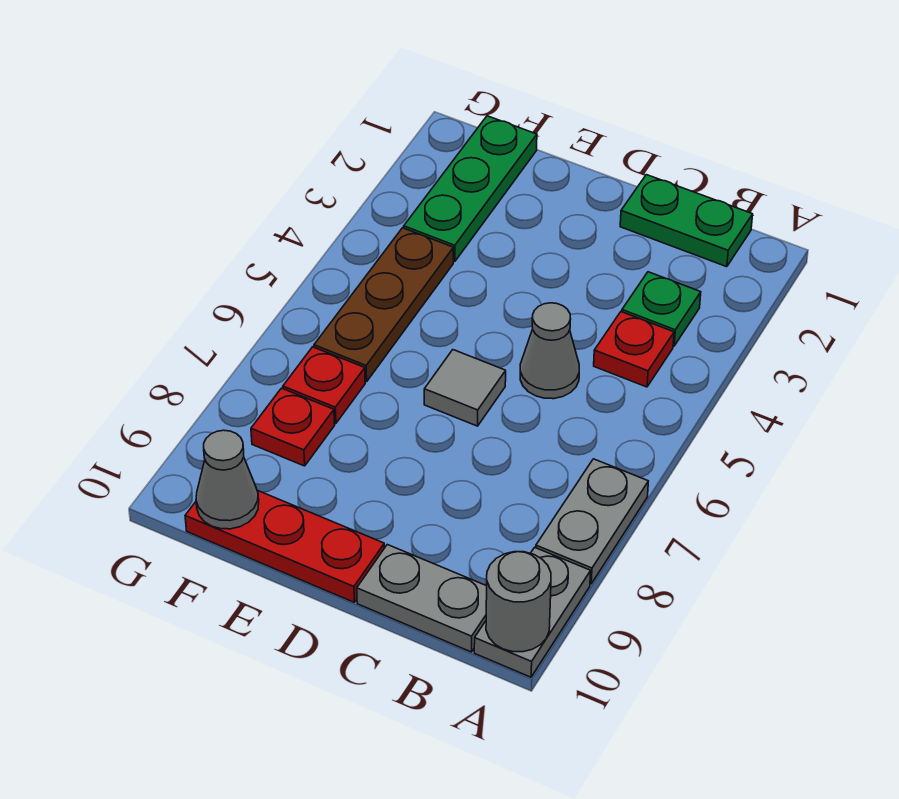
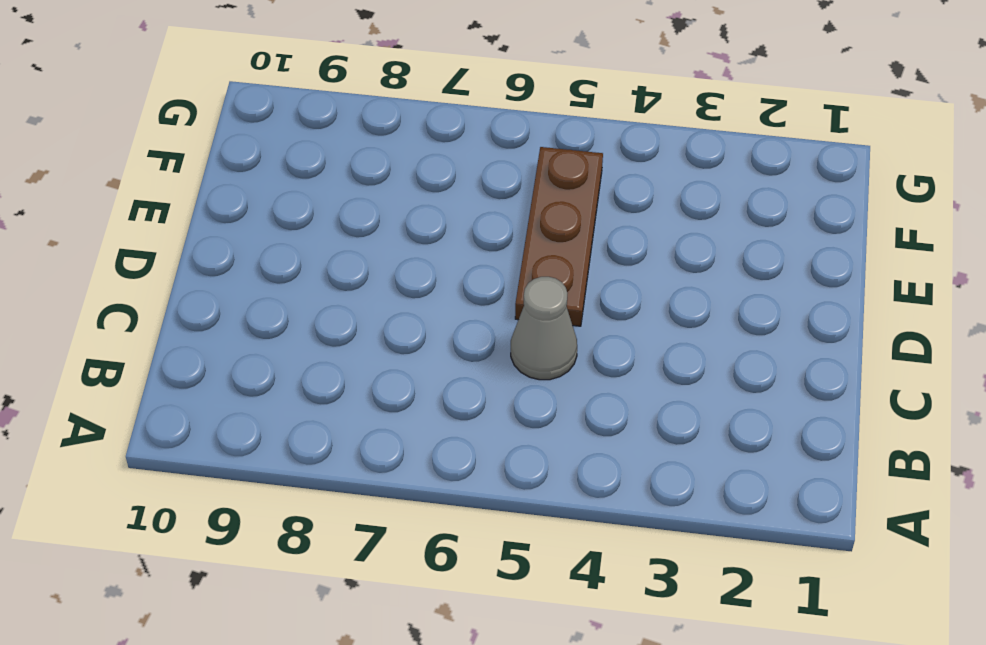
brown 1x3 plate [515,147,603,326] -> brown 1x3 plate turned to [314,228,454,382]
none -> grey 1x2 plate [536,459,648,584]
none -> grey 1x2 plate [474,547,591,677]
none -> green 1x2 plate [620,175,753,267]

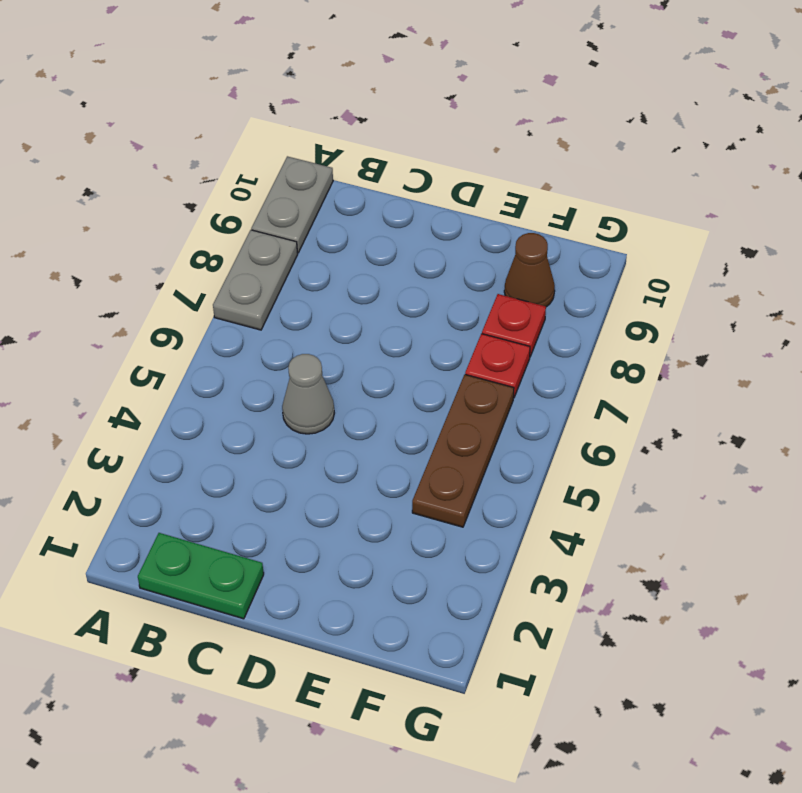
brown 1x1 cone [504,233,555,307] -> none
none -> green 1x1 plate [622,272,701,346]
none -> red 1x1 plate [594,312,674,387]
none -> grey 1x2 plate [357,545,487,652]

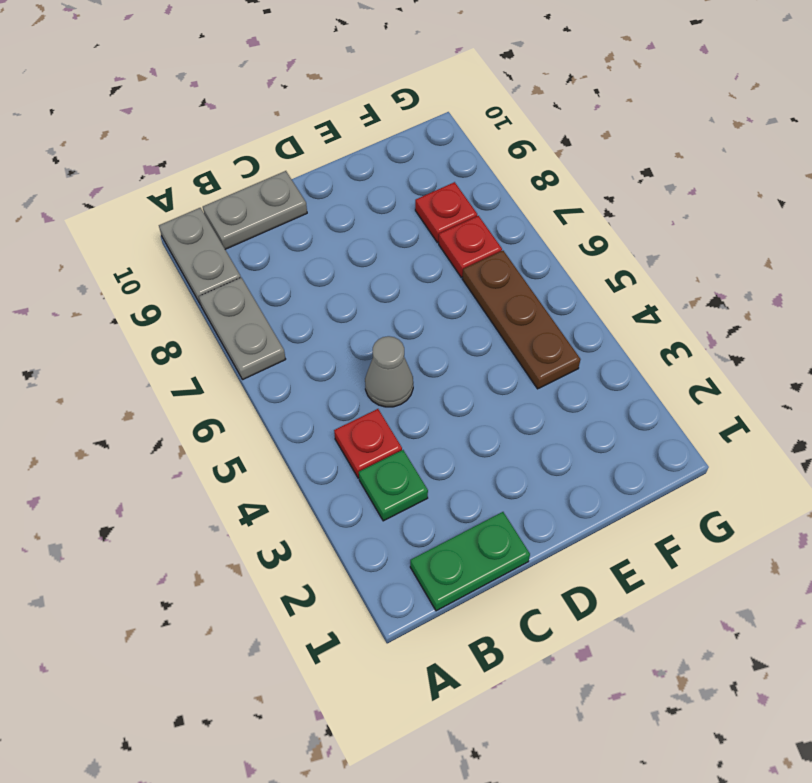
none -> grey 1x1 tile [424,350,506,426]
none -> red 1x3 plate [185,490,384,602]
none -> green 1x3 plate [404,116,537,262]

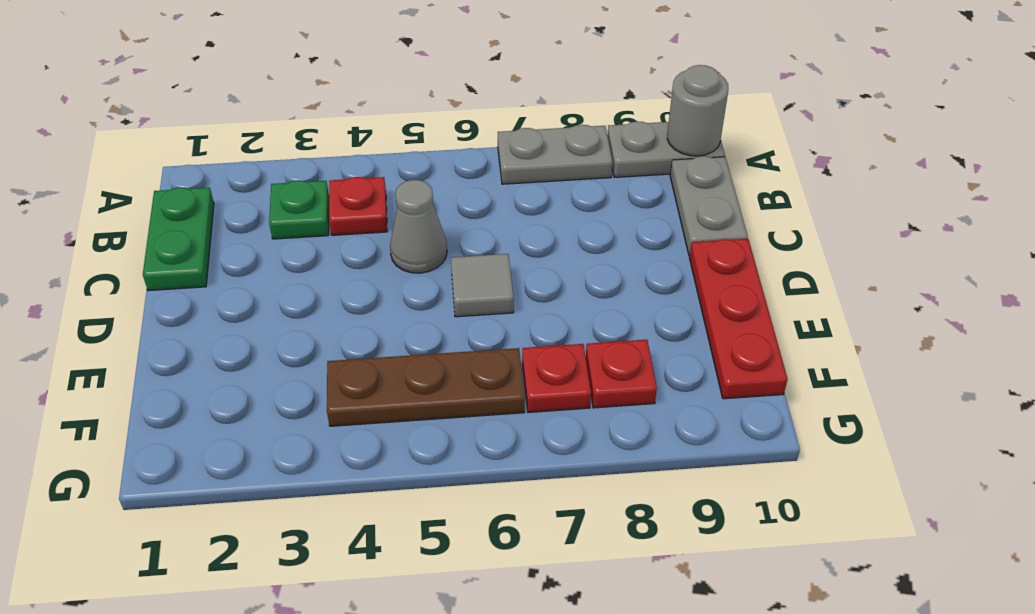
none -> green 1x3 plate [404,116,537,262]
none -> grey 1x1 cone [196,430,259,529]

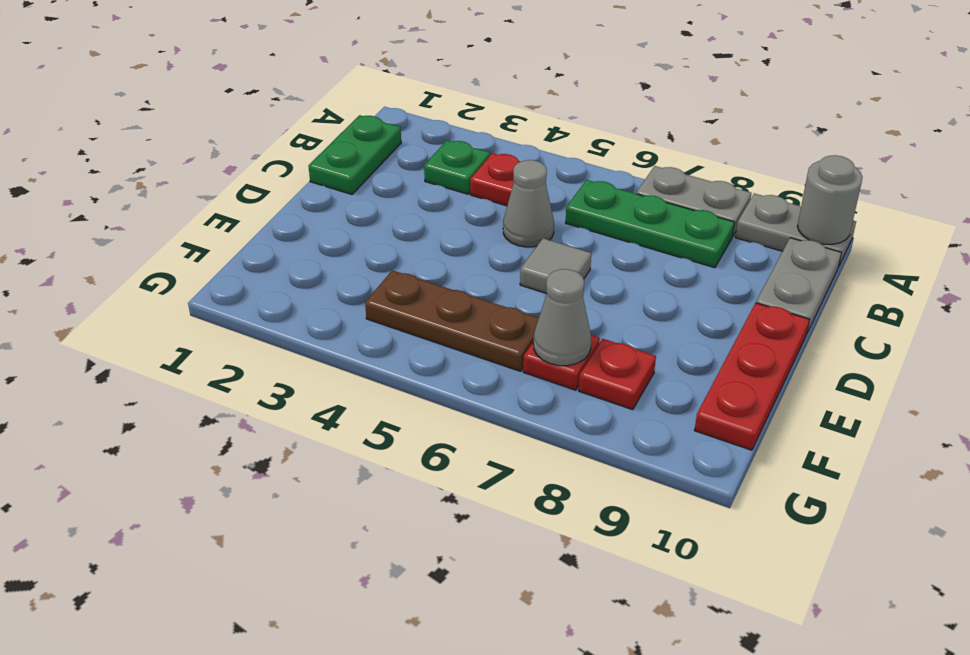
green 1x3 plate [566,180,734,268] -> green 1x3 plate moved to [404,116,537,262]
grey 1x1 cone [533,269,591,366] -> grey 1x1 cone moved to [196,430,259,529]

